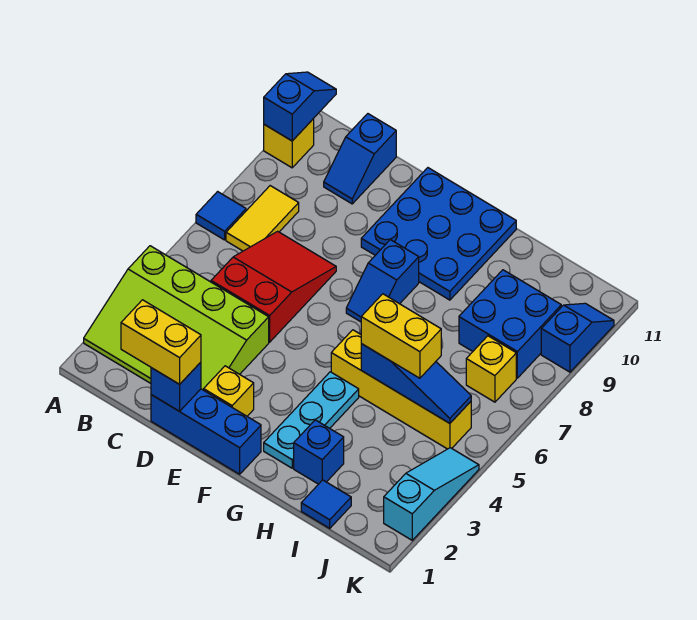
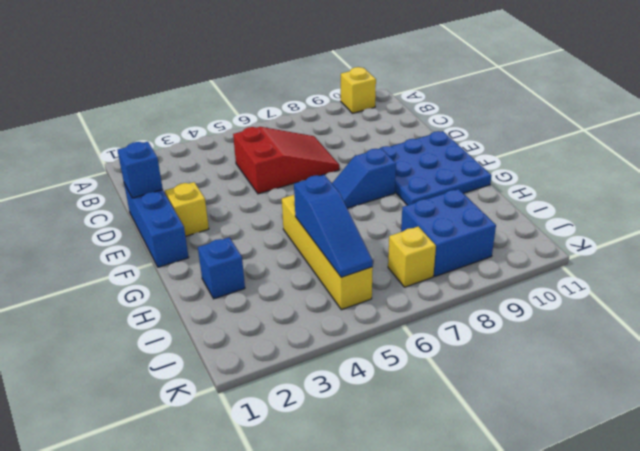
none -> lime 3x4 slope [84,246,269,390]
none -> blue 1x1 tile [196,192,246,240]
none -> yellow 1x2 tile [226,186,299,251]

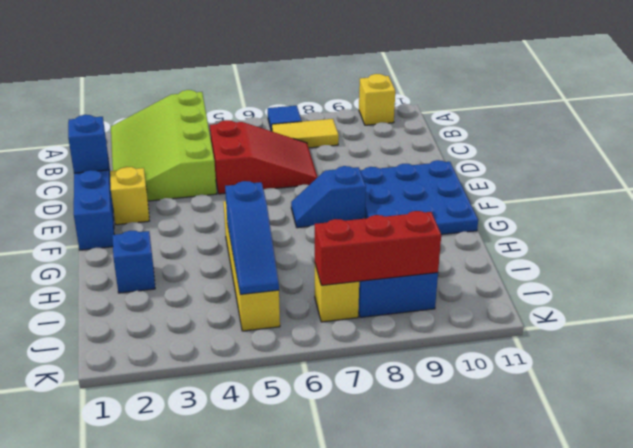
red 1x3 brick [315,211,441,285] -> none
none -> blue 1x2 slope [324,114,396,204]
none -> cyan 1x3 plate [264,372,359,468]
none -> blue 1x1 tile [301,480,351,528]

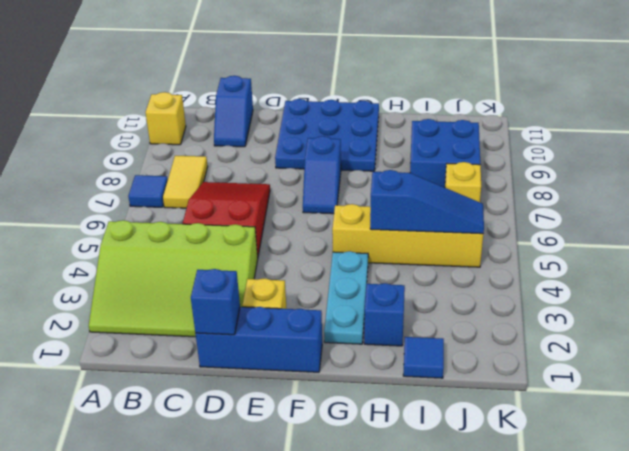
none -> cyan 1x3 slope [384,448,479,540]
none -> blue 1x2 slope [541,303,614,372]
none -> blue 1x2 slope [264,72,336,141]

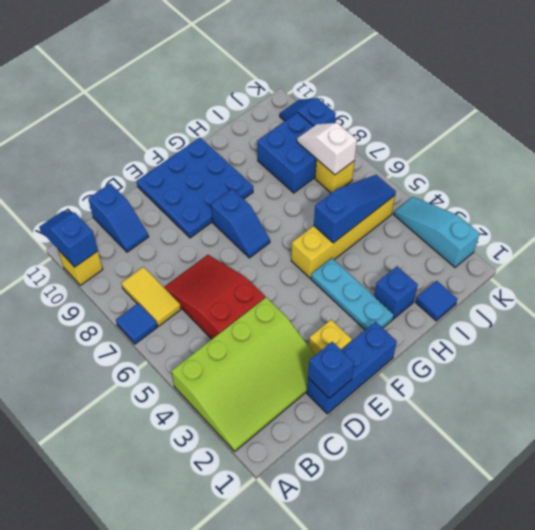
white 1x2 slope [297,123,357,175] -> none
none -> yellow 1x2 brick [121,300,201,384]
none -> yellow 1x2 brick [361,294,441,378]

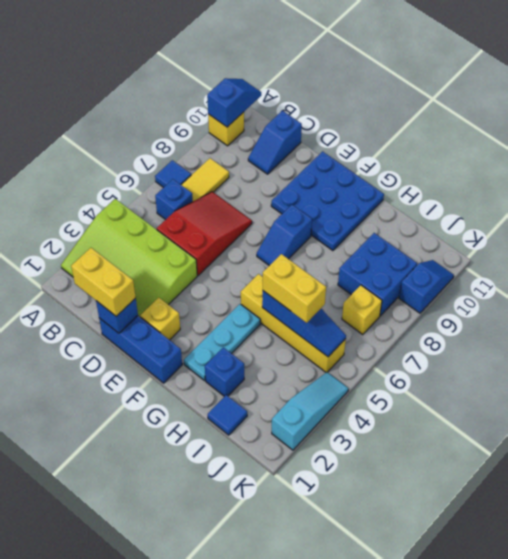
blue 1x1 brick [155,179,193,220] -> none

